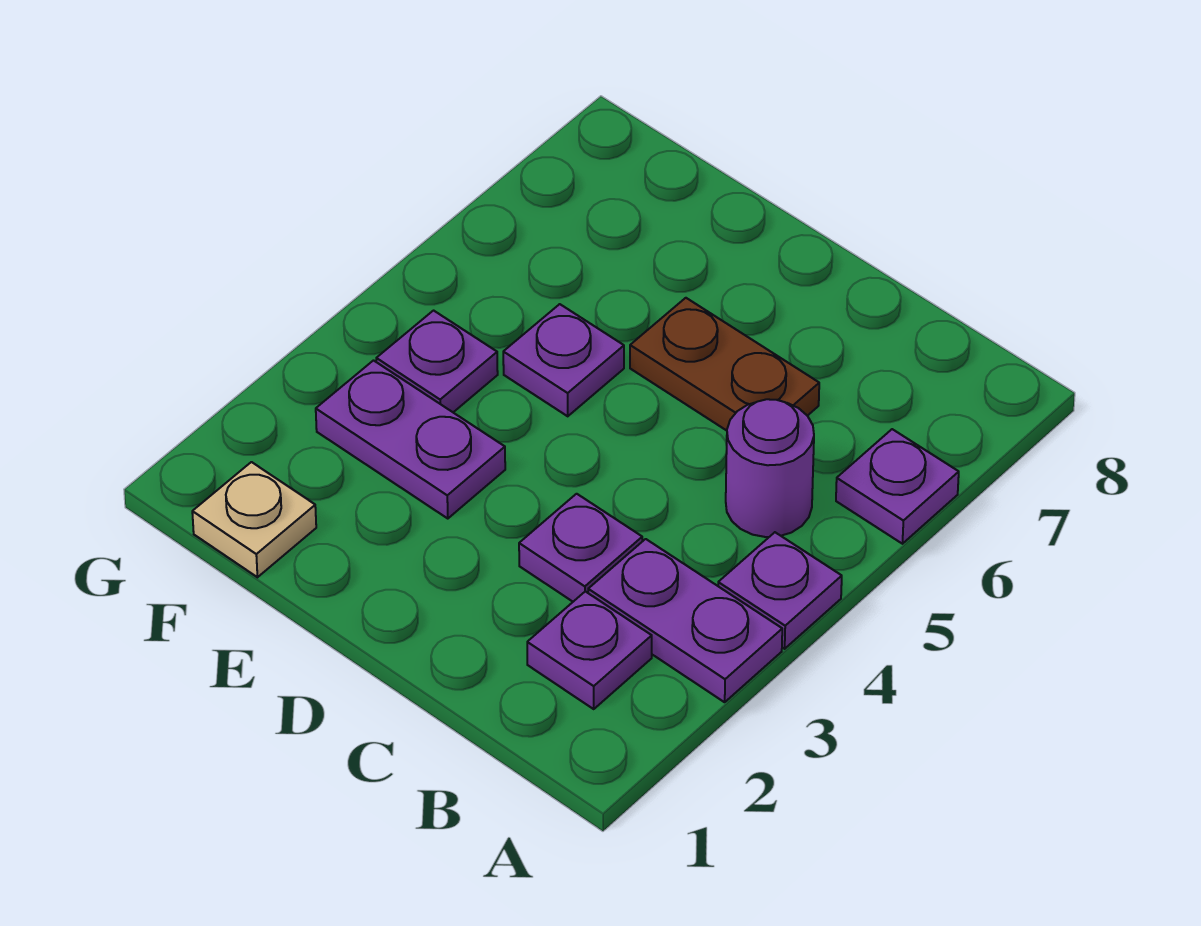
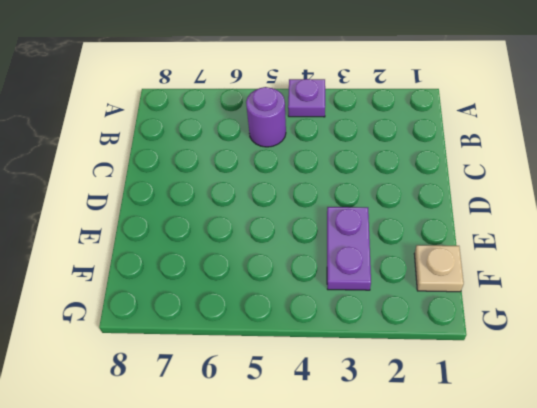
none -> purple 1x2 plate [588,539,782,702]
none -> purple 1x1 plate [836,429,959,544]

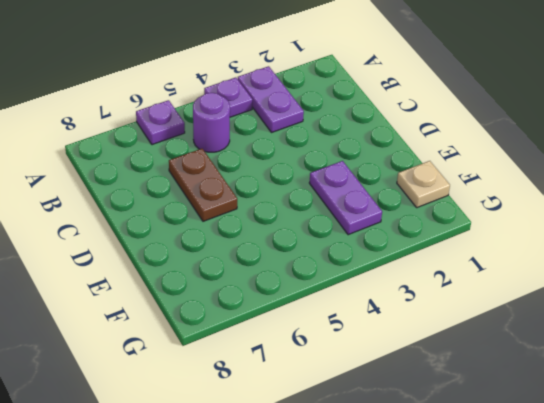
none -> purple 1x1 plate [527,591,652,709]
none -> purple 1x1 plate [519,494,642,602]

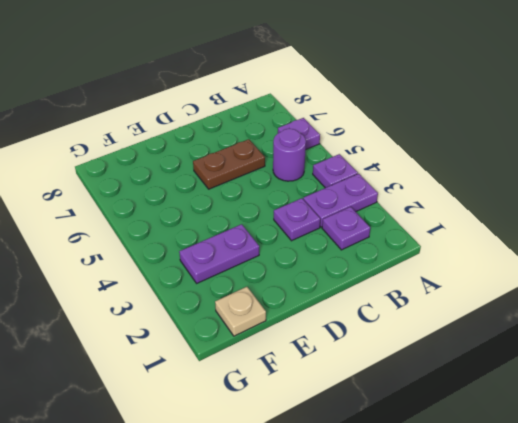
none -> purple 1x1 plate [503,304,624,416]
none -> purple 1x1 plate [376,311,498,412]

